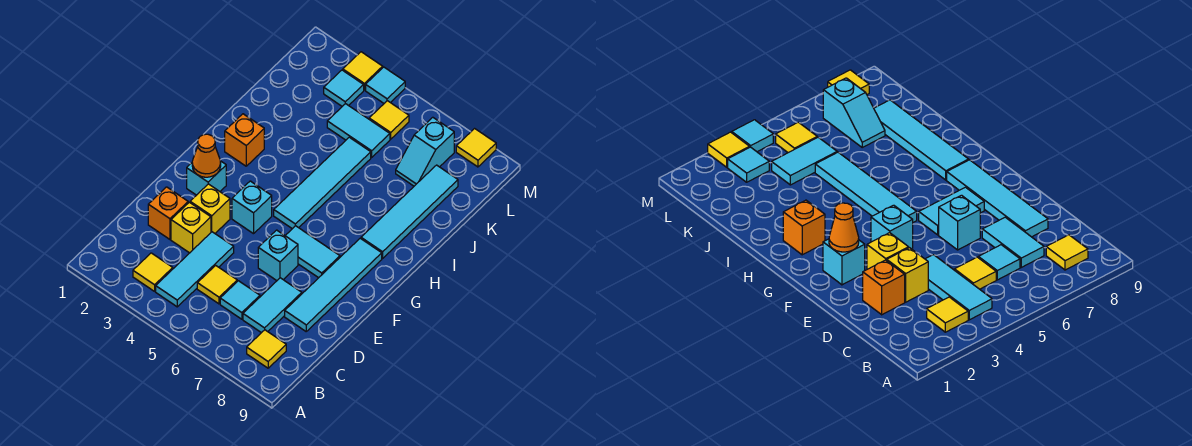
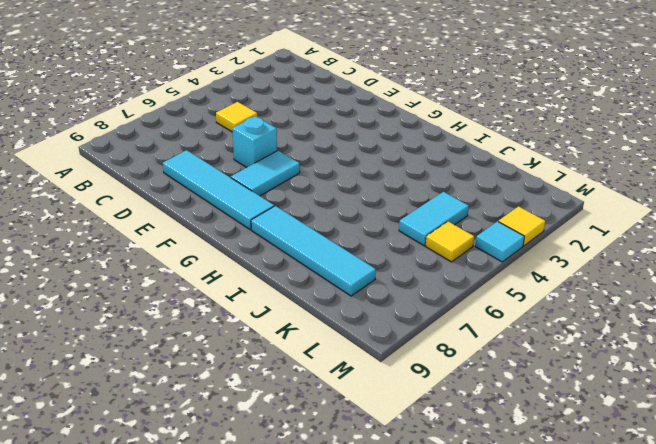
none -> yellow 1x1 tile [133,253,173,291]
none -> cyan 1x3 tile [156,232,234,307]
none -> yellow 1x1 tile [247,330,286,368]

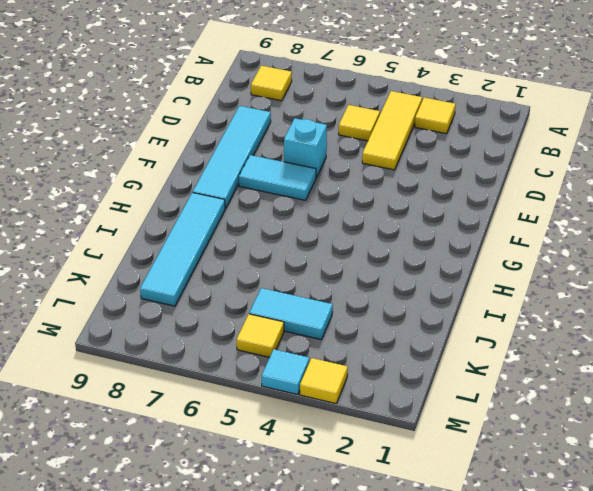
yellow 1x3 tile [362,91,422,170] -> cyan 1x3 tile [156,232,234,307]
none -> cyan 1x1 tile [220,281,260,319]
none -> cyan 1x2 tile [243,278,302,333]
none -> orange 1x1 brick [148,187,188,239]

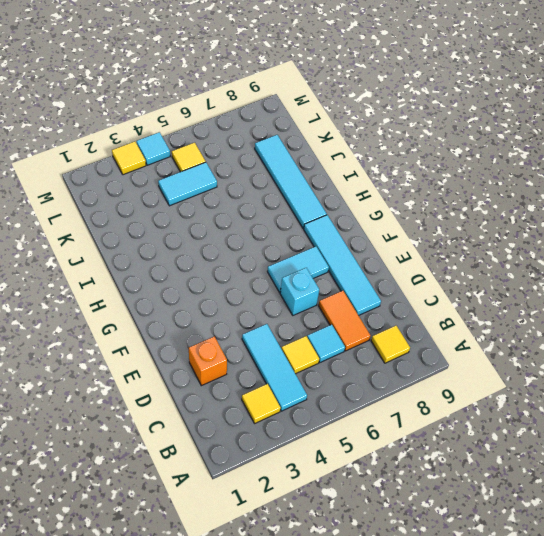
orange 1x2 tile [319,291,370,351] -> cyan 1x2 tile [243,278,302,333]
none -> yellow 1x1 brick [171,202,211,253]
none -> yellow 1x1 brick [190,184,230,233]
none -> cyan 1x1 brick [187,161,226,195]

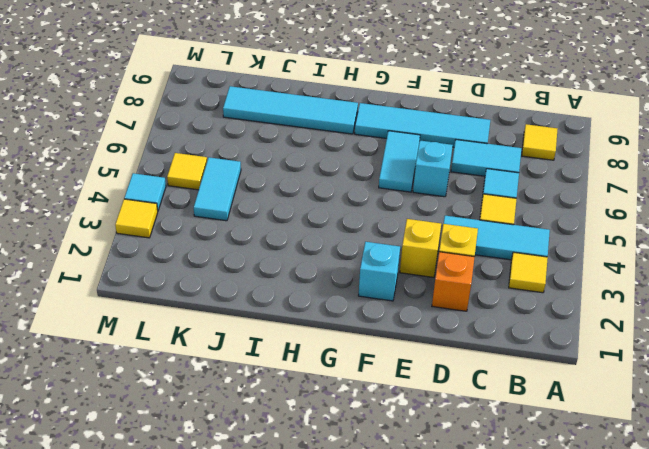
none -> cyan 1x1 brick [232,181,272,234]
none -> cyan 1x4 tile [274,137,371,229]
none -> orange 1x1 brick [225,114,264,166]

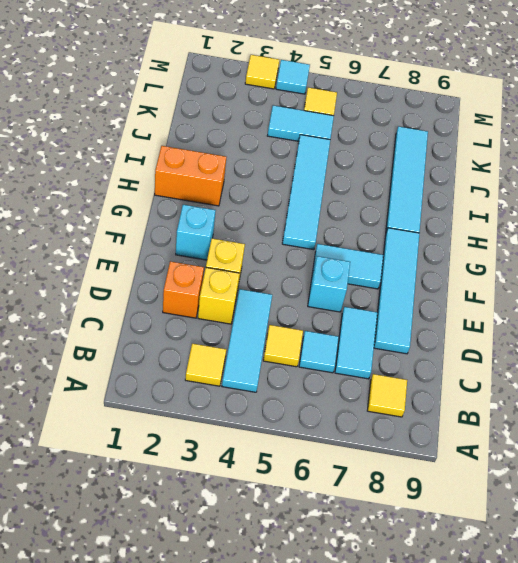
orange 1x2 brick [155,146,226,206] -> orange 1x1 brick [225,114,264,166]
none -> cyan 1x1 brick [232,181,272,234]
none -> cyan 1x2 slope [396,117,454,186]
none -> cyan 1x1 tile [324,70,364,106]

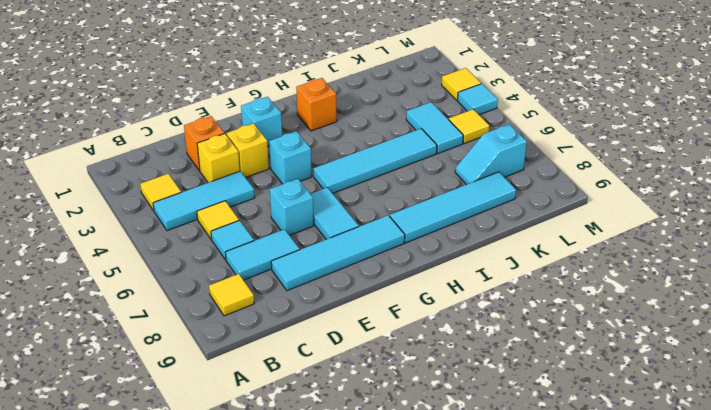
none -> cyan 1x1 tile [324,70,364,106]
none -> yellow 1x1 tile [456,129,496,167]
none -> orange 1x1 cone [192,134,221,177]

